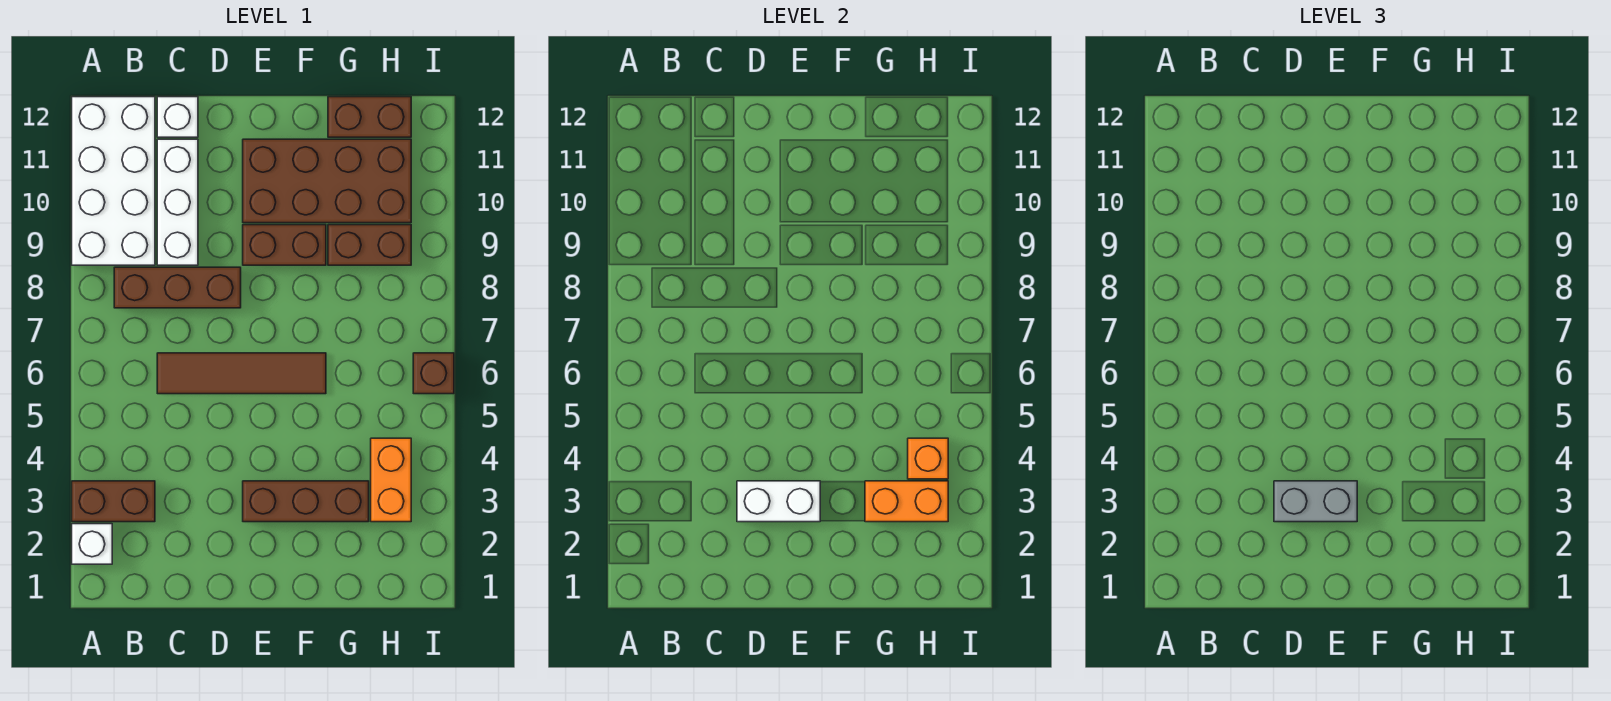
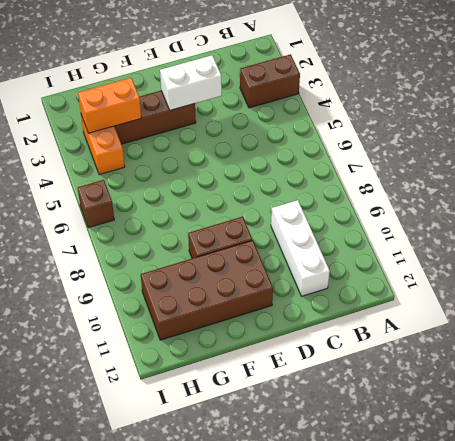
none -> white 1x1 brick [72,524,112,564]
none -> white 2x4 brick [72,97,155,265]
none -> brown 1x3 brick [114,267,241,308]

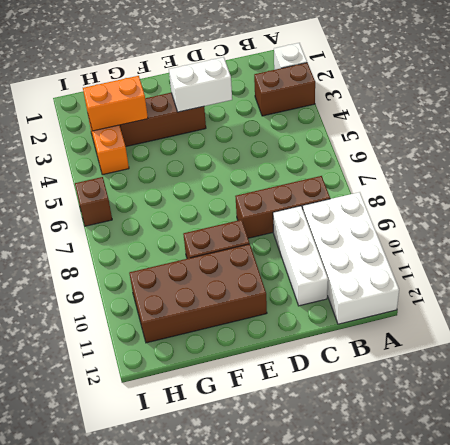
none -> brown 1x4 tile [157,353,326,394]
none -> white 1x1 brick [157,97,198,137]
none -> brown 1x2 brick [328,225,411,265]

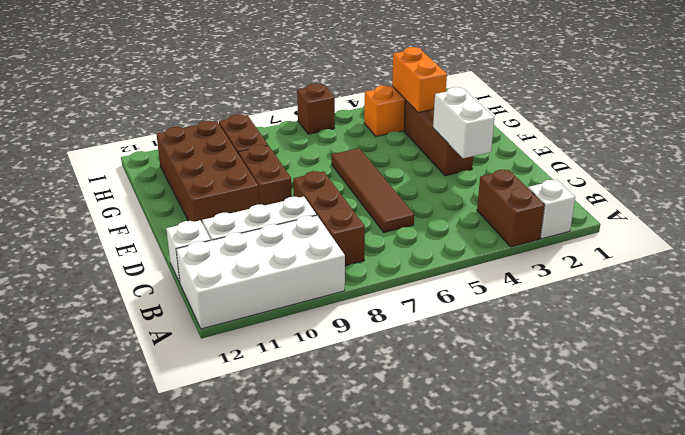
none -> brown 1x2 brick [328,97,411,137]
none -> orange 1x1 brick [908,438,948,479]
none -> grey 1x2 brick [1274,481,1357,522]

